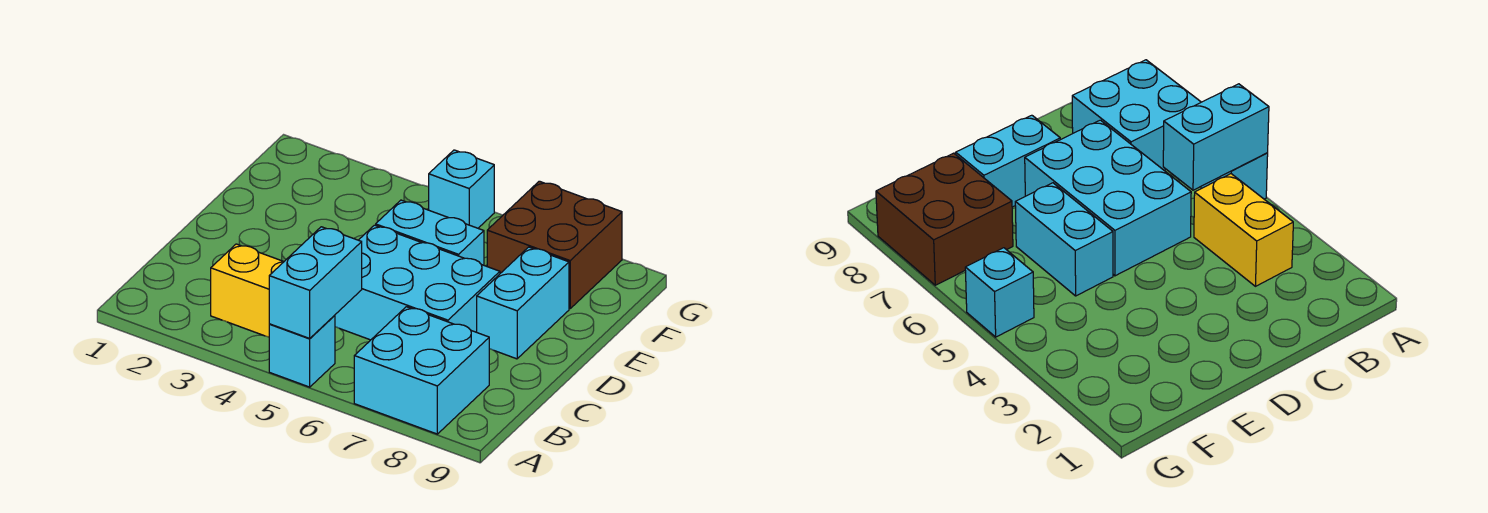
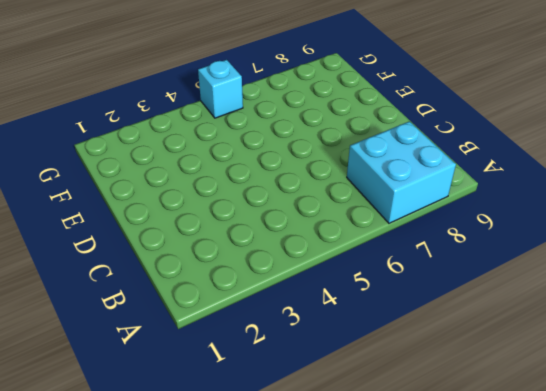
none -> cyan 1x1 brick [269,315,335,387]
none -> yellow 1x2 brick [211,244,283,337]

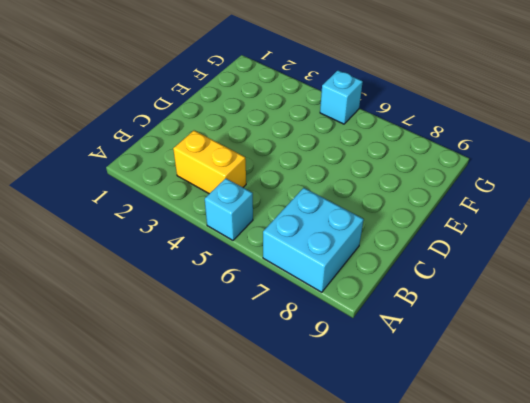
none -> cyan 2x3 brick [335,225,500,340]
none -> cyan 1x2 brick [477,247,569,359]

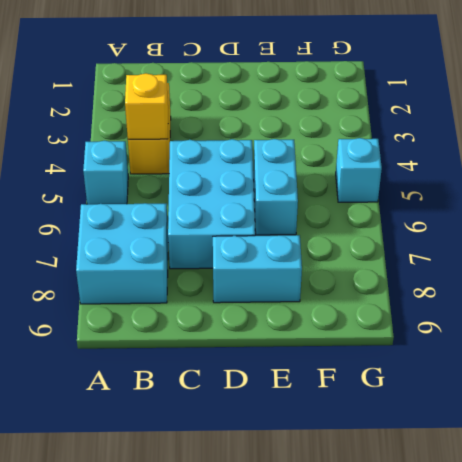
yellow 1x1 brick [125,73,168,139] -> none
none -> brown 2x2 brick [487,181,622,309]
none -> cyan 1x2 brick [269,227,362,338]

